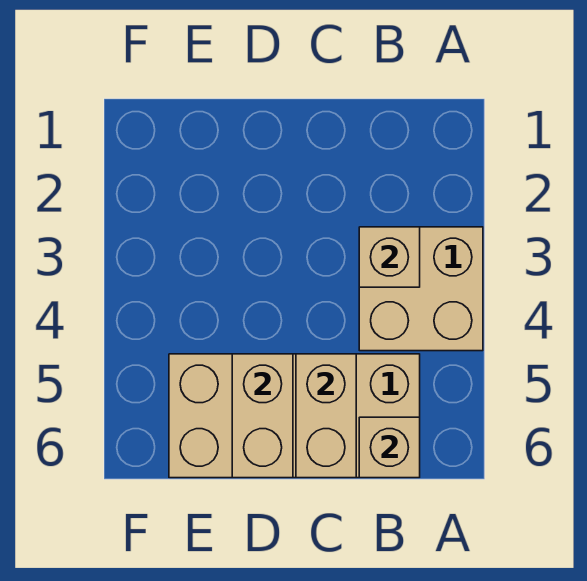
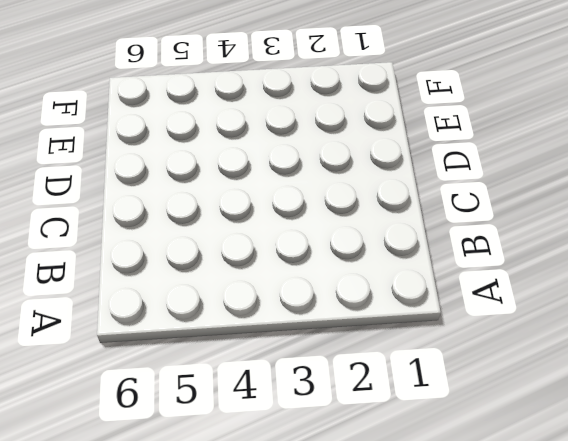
none -> tan 2x2 brick [359,227,483,351]
none -> tan 2x4 brick [169,354,420,478]

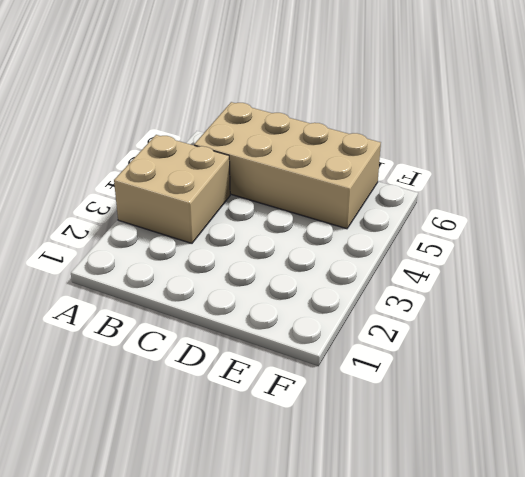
none -> tan 1x1 brick [359,227,420,287]
none -> tan 1x1 brick [359,417,420,478]

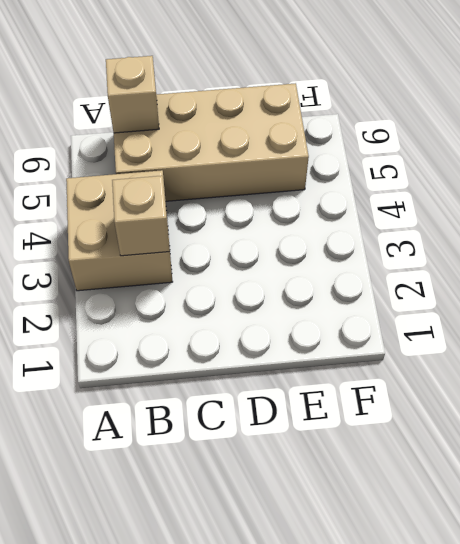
none -> tan 1x2 brick [296,354,356,478]
none -> tan 1x2 brick [232,354,293,478]

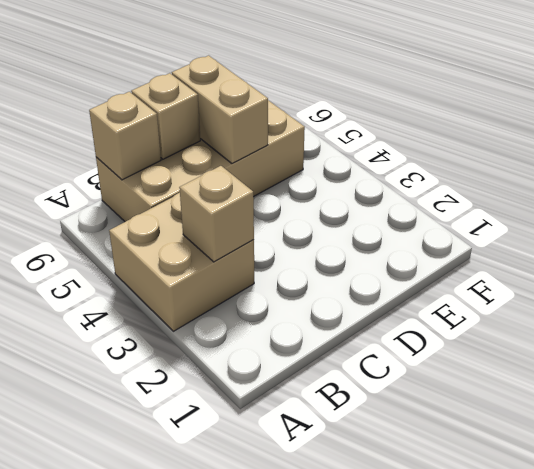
tan 1x1 brick [131,73,200,159] -> tan 1x2 brick [296,354,356,478]

